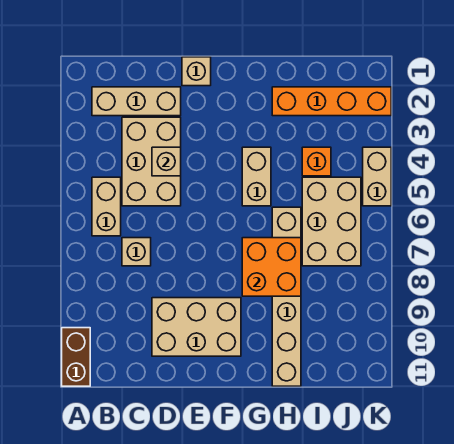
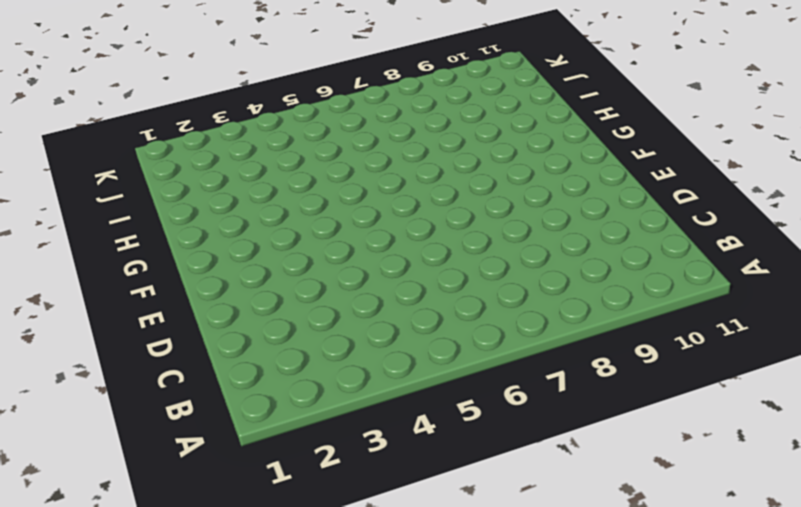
none -> brown 1x2 brick [62,328,90,386]
none -> tan 1x3 brick [92,87,181,116]
none -> tan 1x2 brick [92,177,121,236]

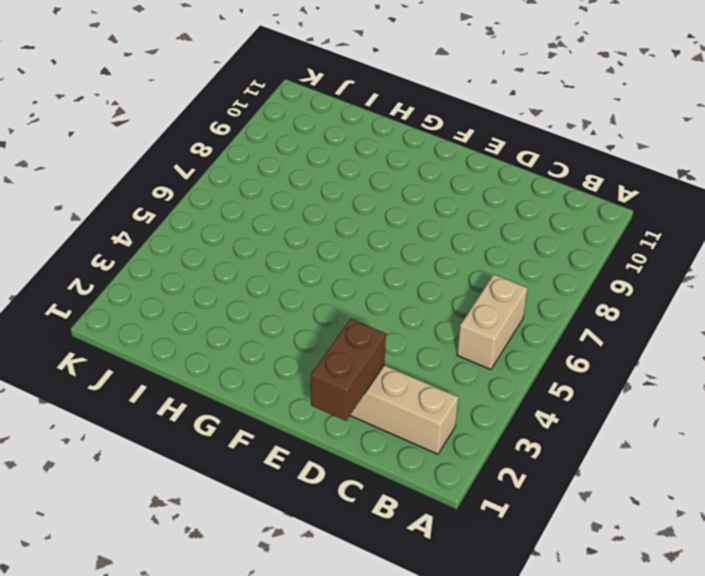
brown 1x2 brick [311,319,386,421] -> brown 1x2 brick moved to [62,328,90,386]
none -> tan 2x3 brick [122,117,181,206]
none -> tan 1x1 brick [122,238,151,266]
none -> tan 2x3 brick [152,298,241,356]

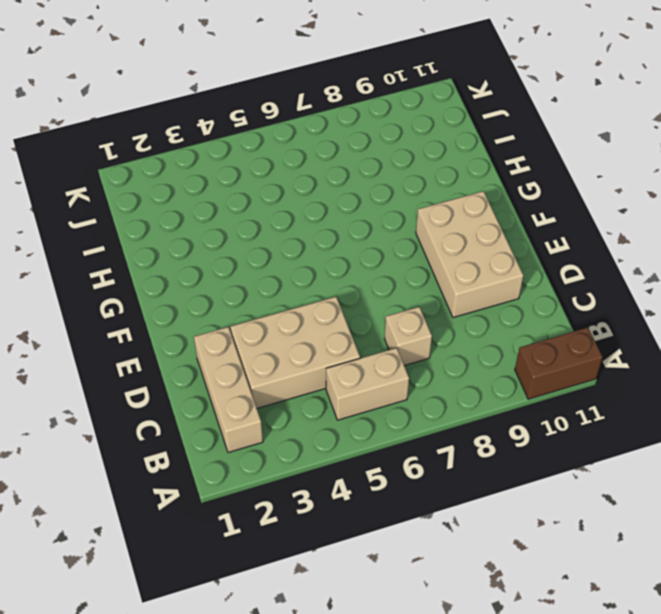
none -> tan 1x1 brick [182,57,211,86]
none -> tan 1x2 brick [242,147,271,206]
none -> orange 1x4 brick [272,87,391,116]

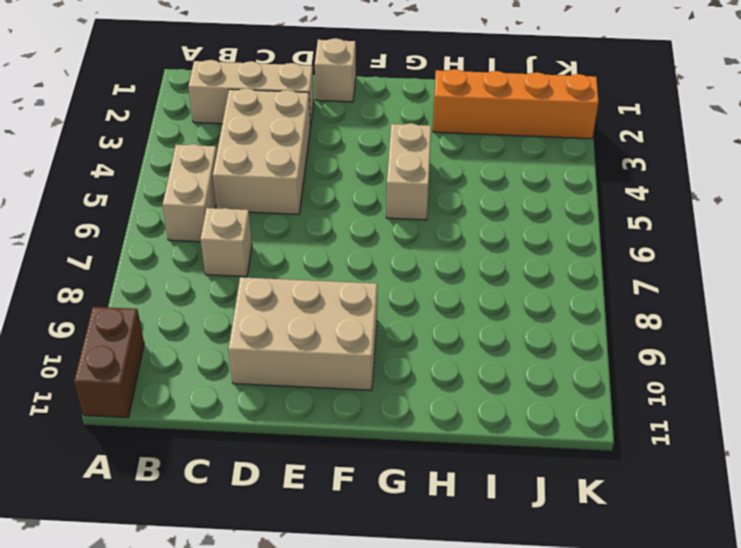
none -> tan 1x6 brick [272,207,301,386]
none -> orange 1x1 brick [302,147,331,176]
none -> tan 2x3 brick [302,177,361,266]

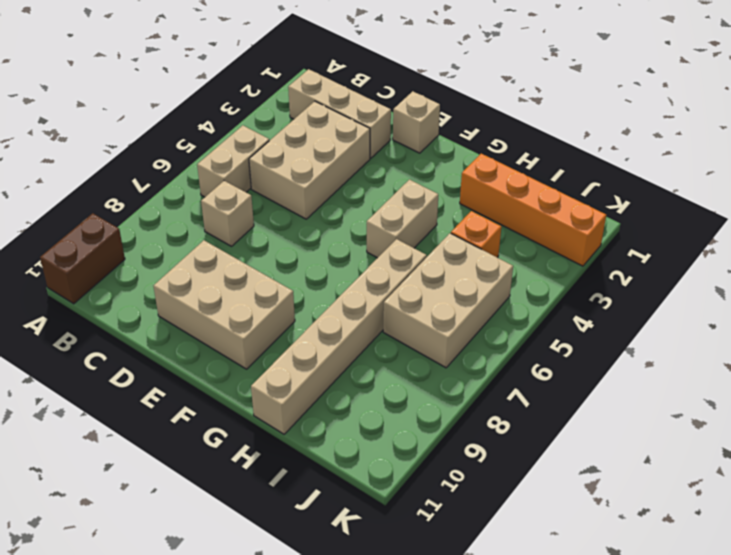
none -> tan 1x2 brick [363,147,391,206]
none -> tan 1x1 brick [152,147,181,176]
none -> orange 2x2 brick [242,238,301,296]

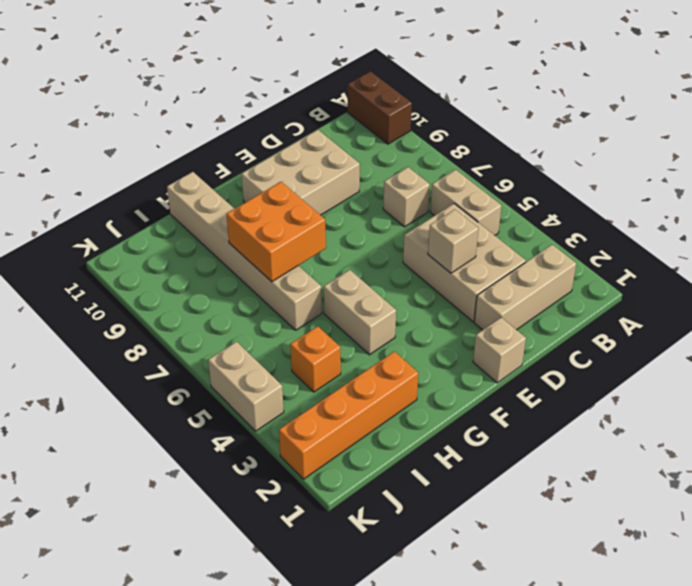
none -> tan 2x3 brick [302,177,361,266]

